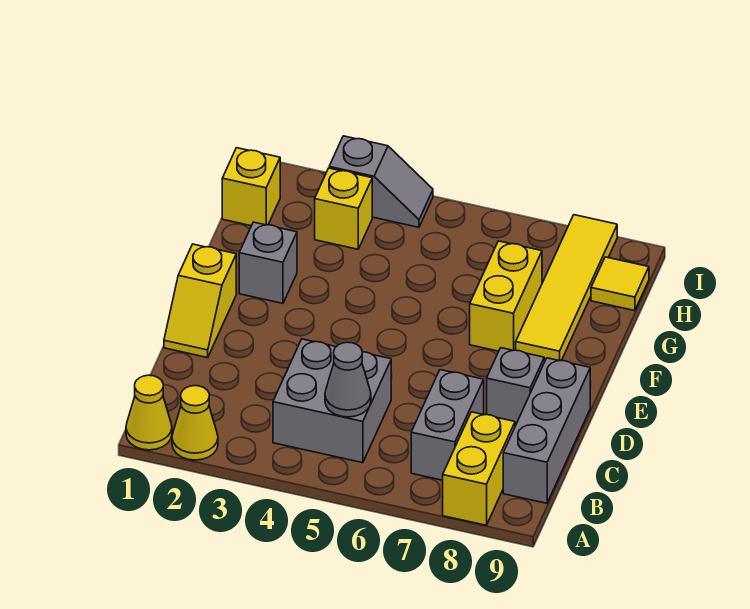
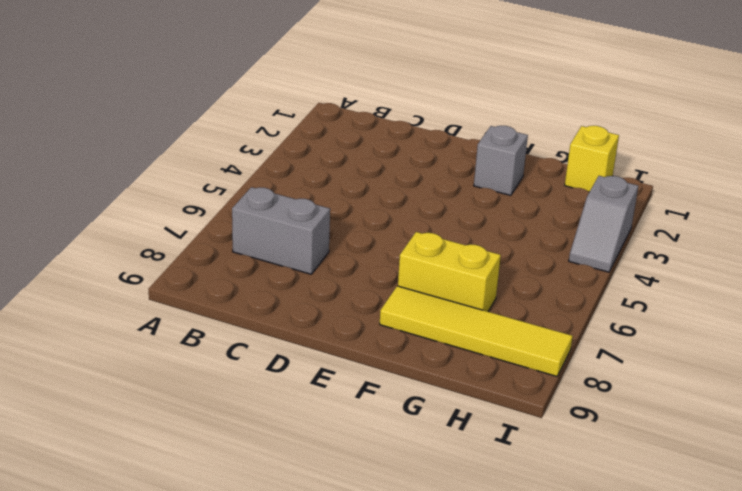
none -> yellow 1x1 cone [126,375,172,450]
none -> yellow 1x1 cone [172,386,218,460]
none -> yellow 1x2 brick [443,412,515,525]

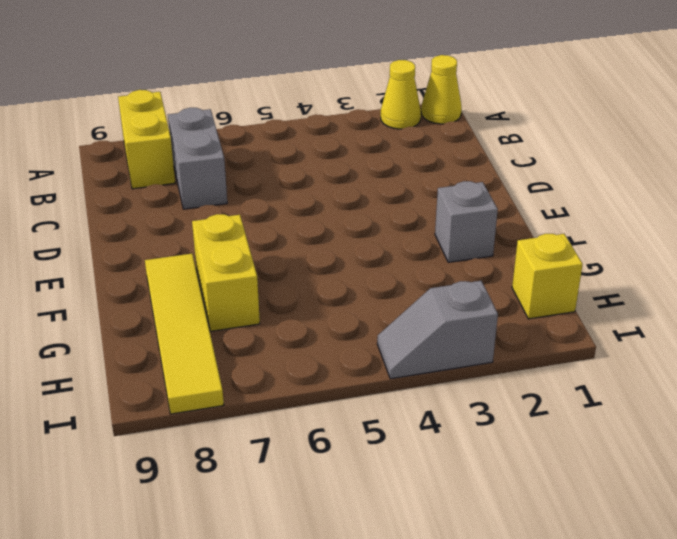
none -> grey 2x2 brick [273,339,391,463]
none -> grey 1x3 brick [503,358,590,503]
none -> yellow 1x2 slope [164,244,236,358]

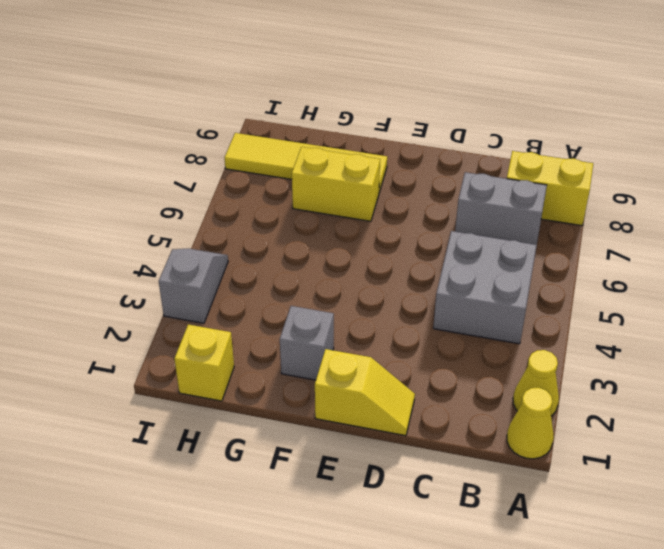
none -> grey 1x3 brick [503,358,590,503]
none -> grey 1x1 brick [487,348,544,426]
none -> yellow 1x1 brick [315,168,372,249]

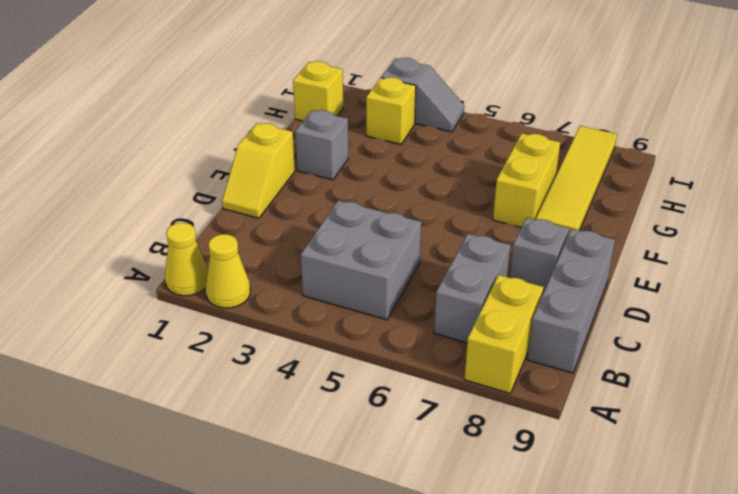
none -> yellow 1x1 tile [591,257,649,311]
none -> grey 1x1 cone [325,342,371,417]

